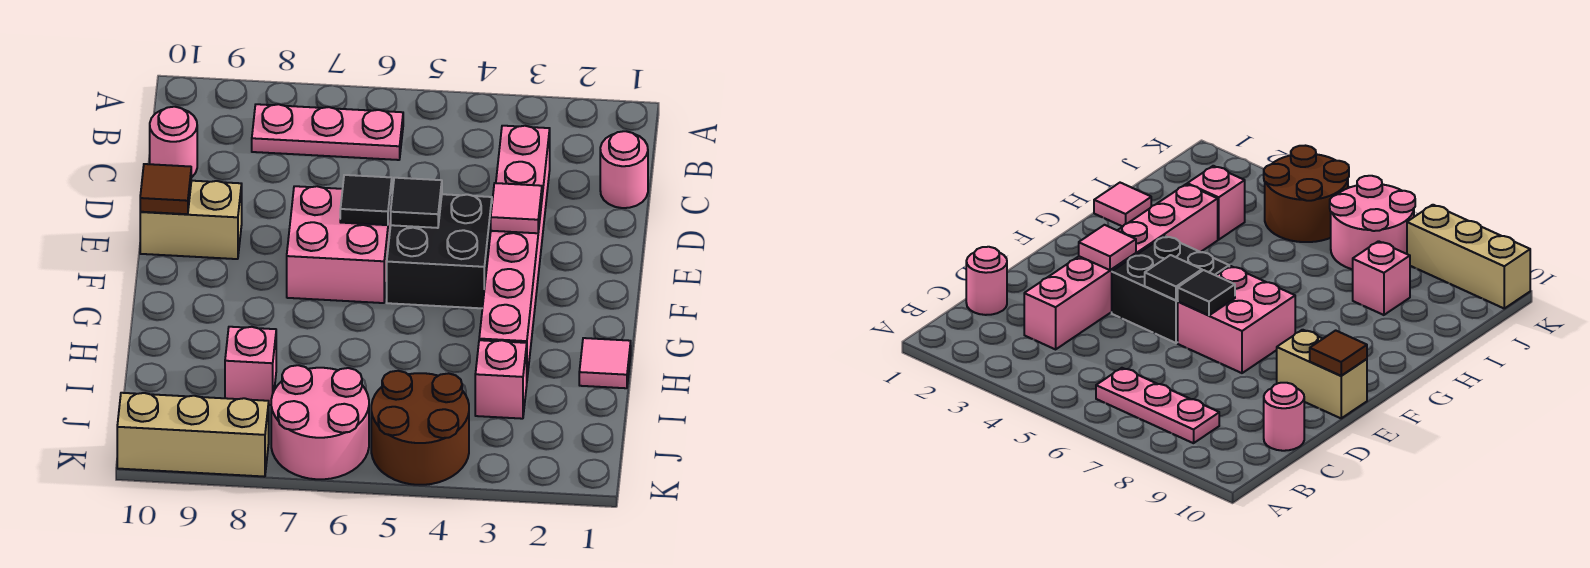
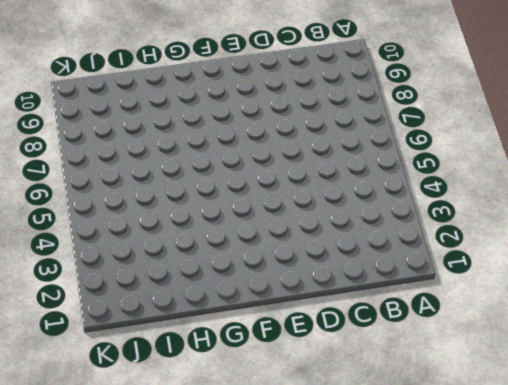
none -> pink 1x3 plate [252,104,403,160]
none -> pink 1x1 round brick [600,131,648,208]
none -> pink 1x6 brick [479,126,550,377]

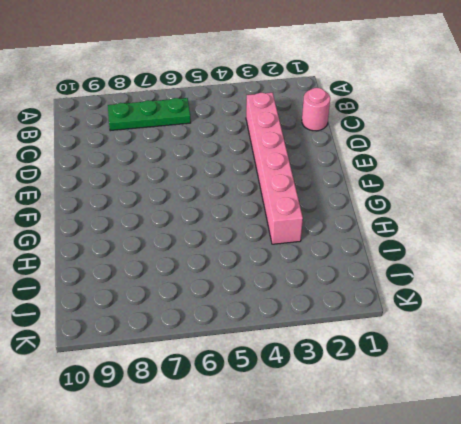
green 1x3 plate [108,98,191,131] -> pink 1x3 plate [252,104,403,160]
none -> pink 1x1 round brick [150,107,197,178]
none -> black 2x2 brick [387,194,492,308]
none -> pink 2x2 brick [287,186,392,303]

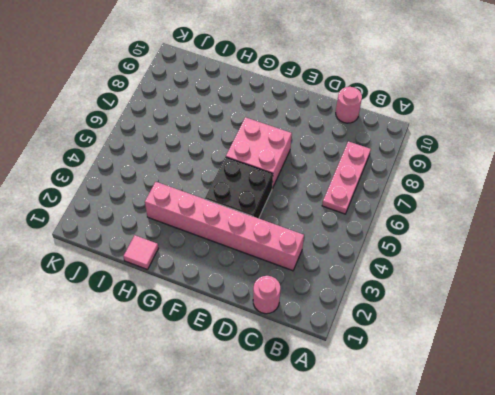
none -> tan 1x2 brick [140,181,242,259]
none -> pink 1x1 brick [475,340,527,419]
none -> pink 1x1 brick [225,327,276,405]

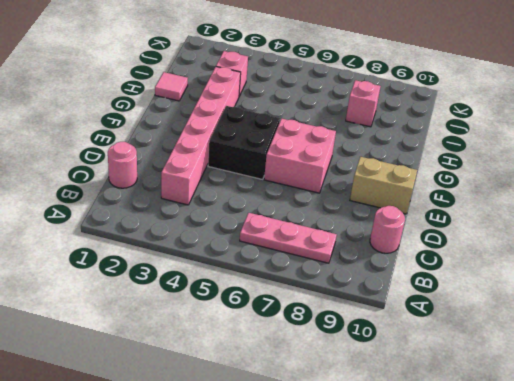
none -> brown 2x2 round brick [371,371,469,485]
none -> pink 2x2 round brick [271,365,369,479]
none -> tan 1x3 brick [117,393,269,477]

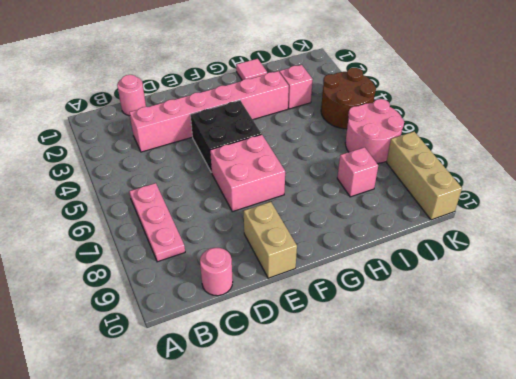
none -> pink 1x1 tile [491,183,542,233]
none -> black 1x1 tile [391,178,442,228]
none -> black 1x1 tile [340,175,392,225]

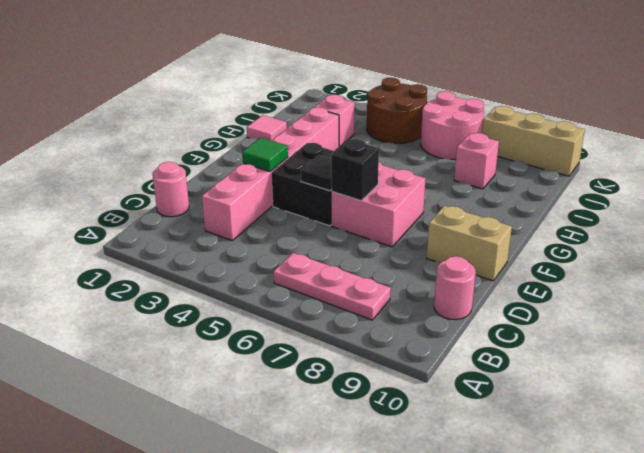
green 1x1 tile [242,137,288,172] -> pink 1x1 tile [491,183,542,233]
black 1x1 brick [331,139,379,201] -> black 1x1 tile [340,175,392,225]
none -> brown 1x1 tile [140,164,191,214]

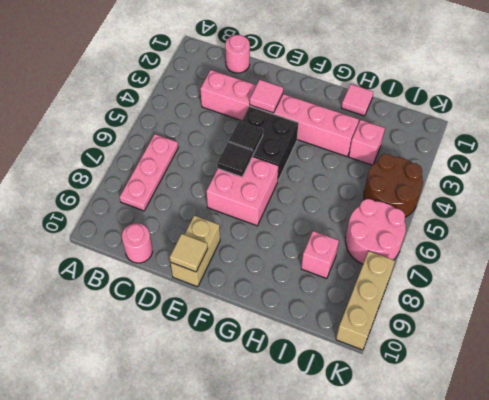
tan 1x1 tile [170,234,208,272] -> brown 1x1 tile [140,164,191,214]

